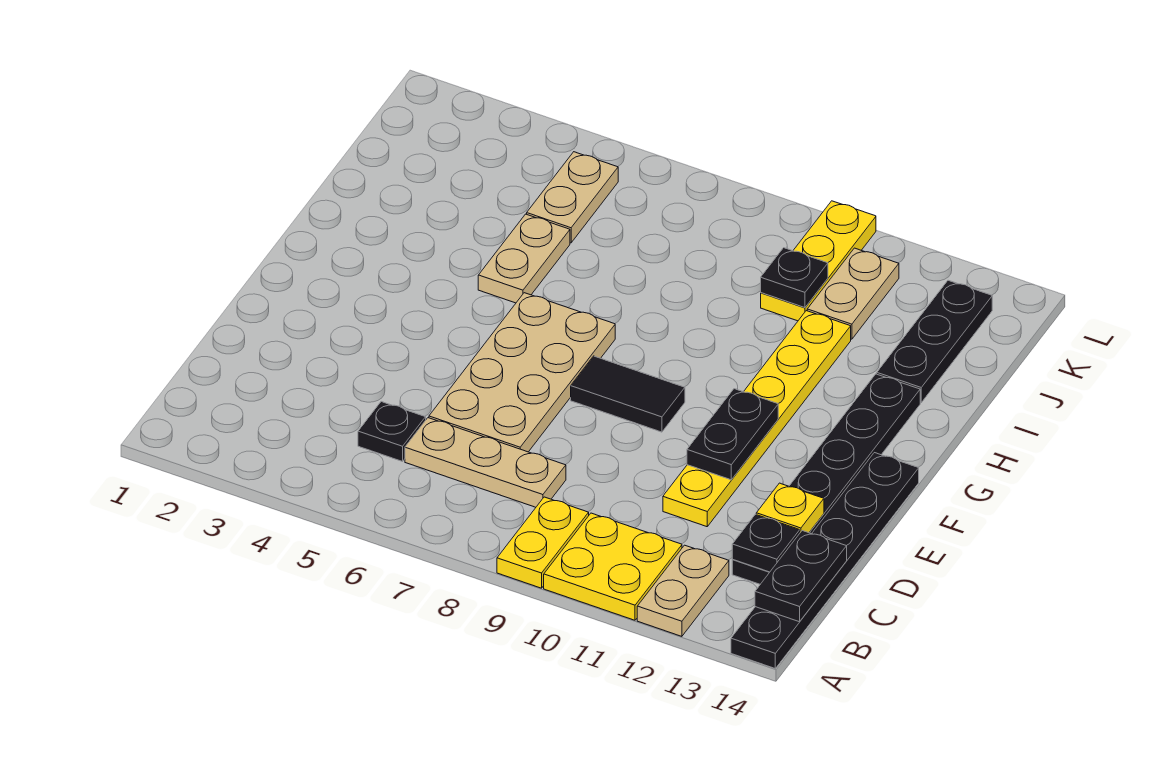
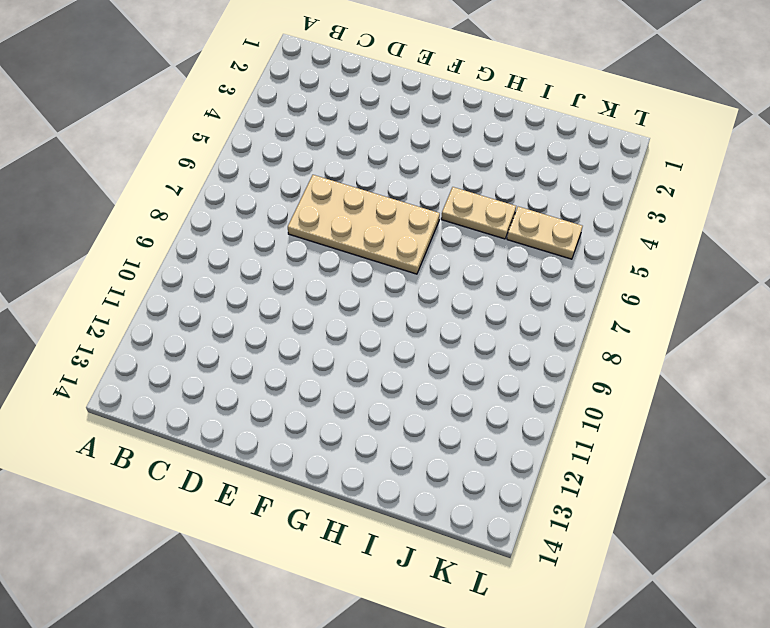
none -> yellow 1x2 plate [497,497,589,588]
none -> yellow 2x2 plate [544,513,682,620]
none -> tan 1x2 plate [637,545,729,636]

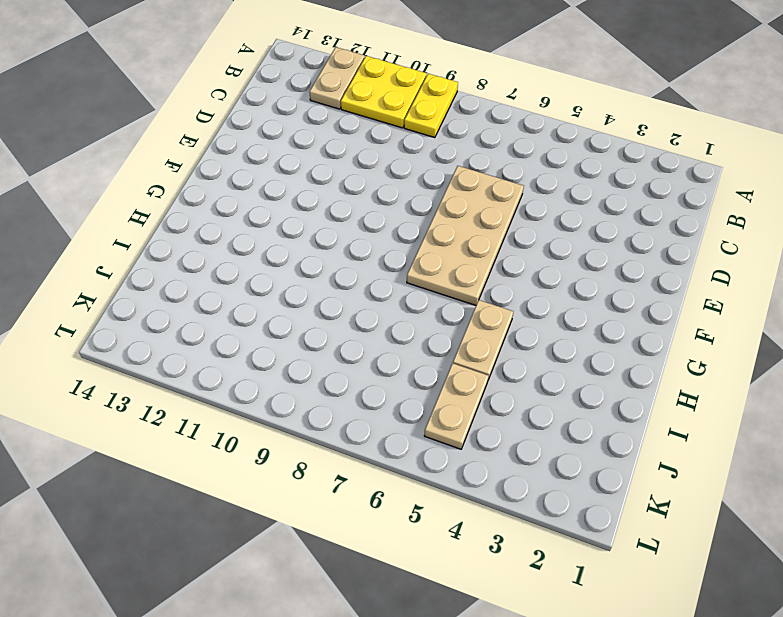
none -> black 1x6 plate [731,453,919,668]
none -> black 1x1 plate [358,402,426,461]
none -> tan 1x3 plate [405,418,566,507]

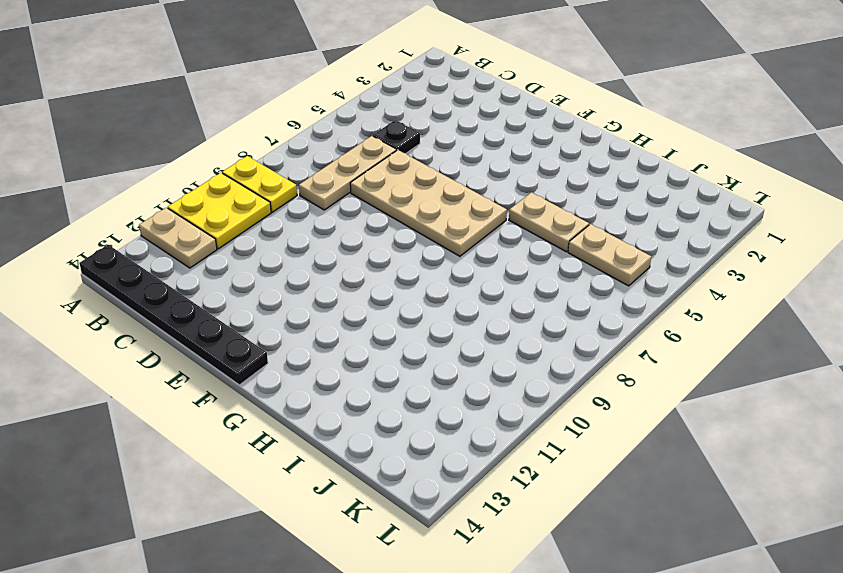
none -> black 1x6 plate [732,374,920,584]
none -> yellow 1x6 plate [663,311,851,527]
none -> black 1x2 tile [571,356,685,432]

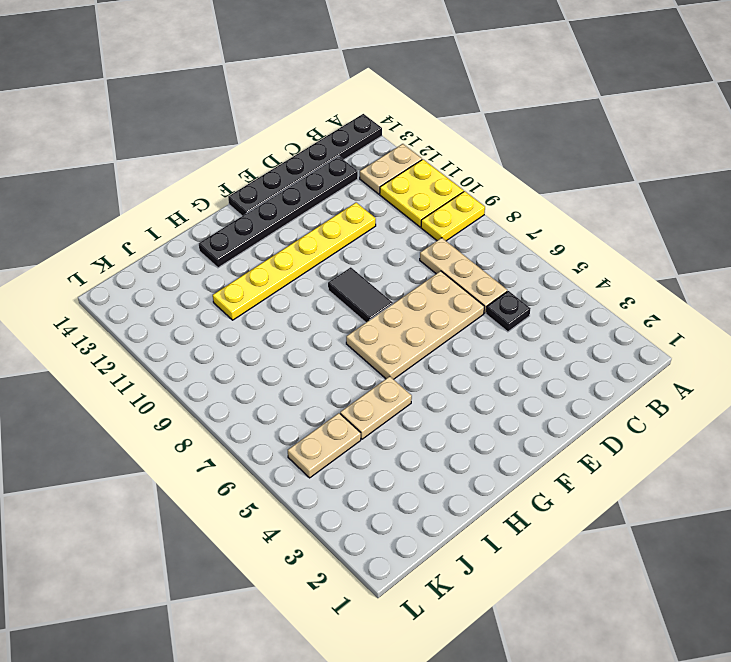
none -> black 1x3 plate [877,280,992,403]
none -> yellow 1x3 plate [761,201,876,321]
none -> tan 1x2 plate [807,248,899,339]

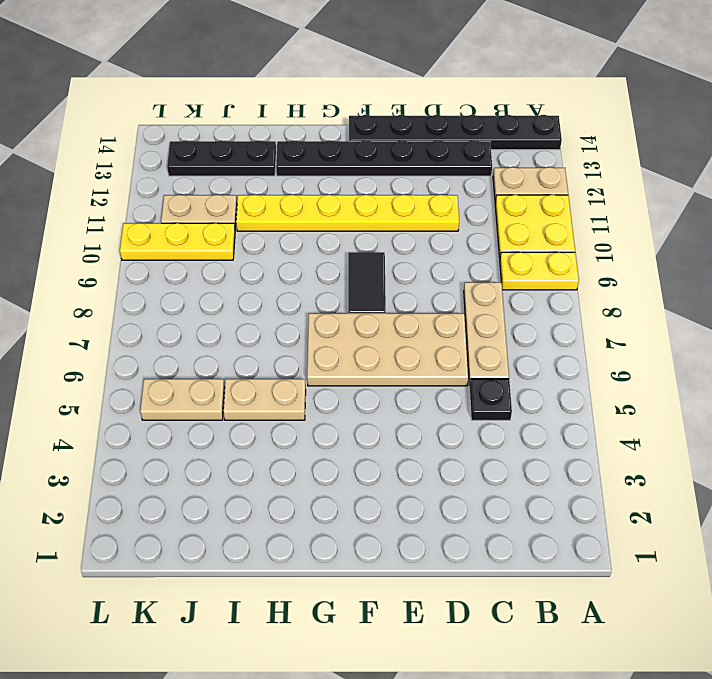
none -> black 1x2 plate [755,531,847,622]
none -> black 1x1 plate [732,514,800,572]
none -> yellow 1x1 plate [756,483,824,533]

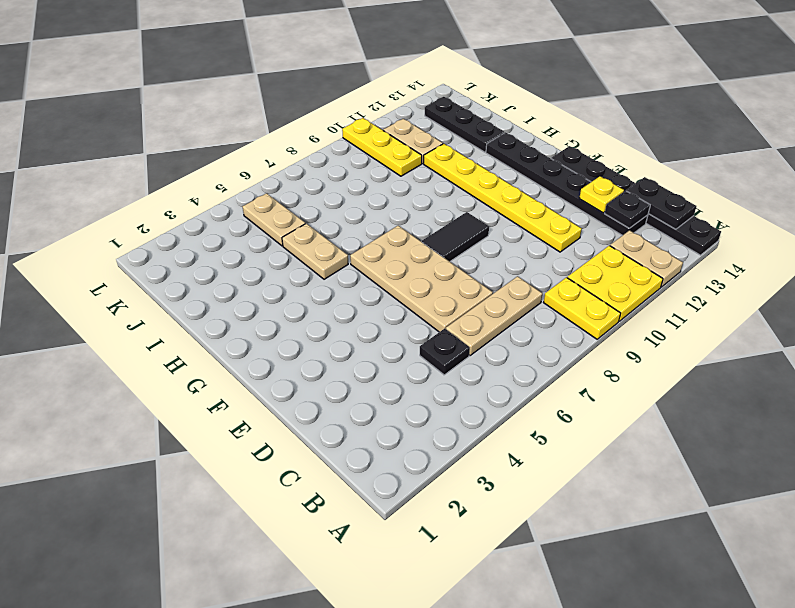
none -> black 1x2 plate [687,389,778,480]
none -> black 1x1 plate [761,248,828,308]

